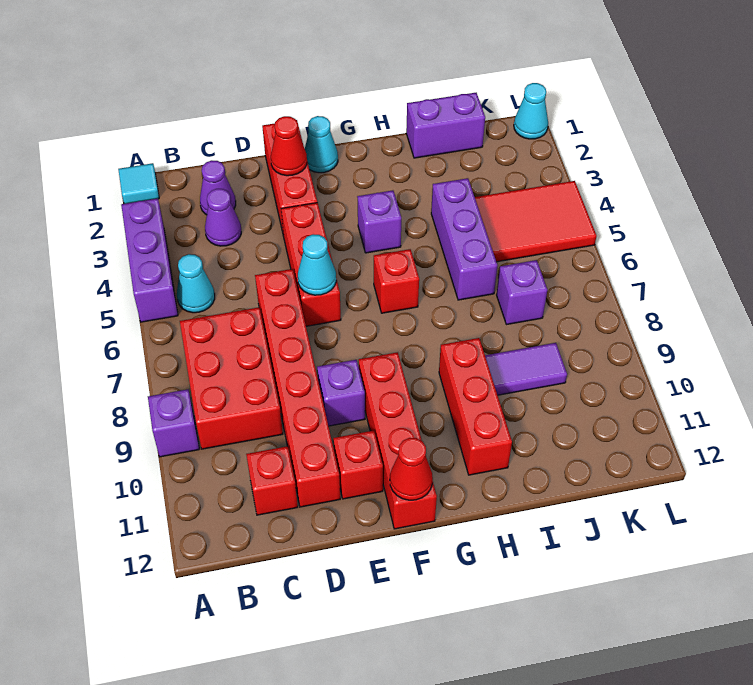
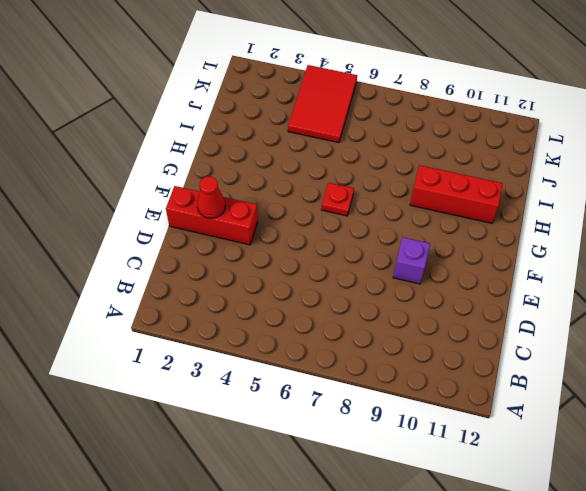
red 1x1 plate [321,183,354,216] -> red 1x1 brick [374,249,419,313]
none -> cyan 1x1 tile [118,163,159,204]
none -> purple 1x3 brick [121,199,178,322]
none -> purple 1x1 brick [148,389,199,457]

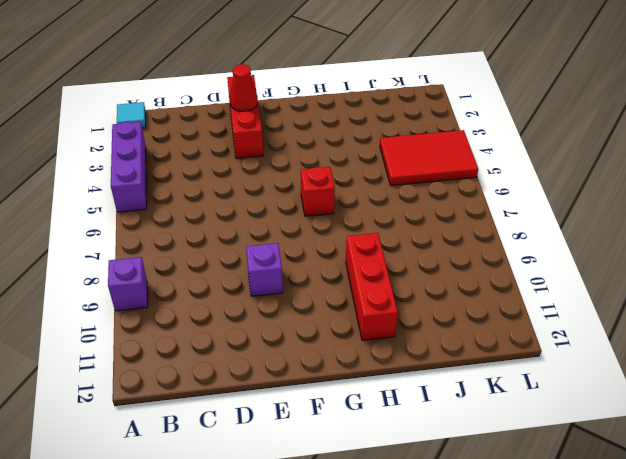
none -> cyan 1x1 cone [177,254,215,313]
none -> red 2x3 brick [180,307,283,449]
none -> purple 1x1 cone [200,160,236,215]

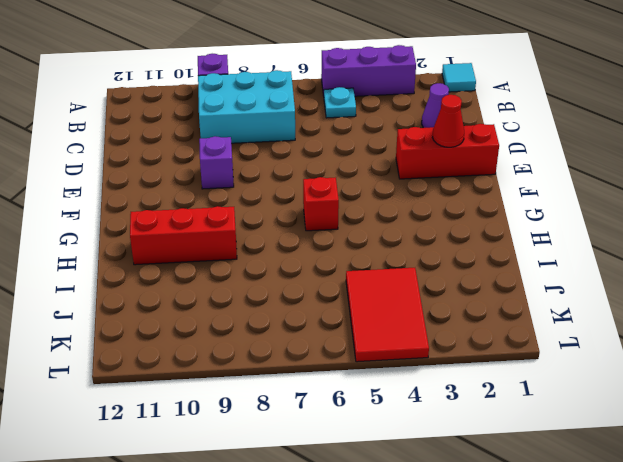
cyan 1x1 plate [324,87,356,118] -> cyan 1x1 cone [177,254,215,313]
cyan 2x3 brick [198,70,295,143] -> red 2x3 brick [180,307,283,449]
none -> purple 1x1 cone [205,189,241,246]
none -> red 1x1 brick [246,446,298,515]
none -> red 1x6 brick [255,269,340,507]

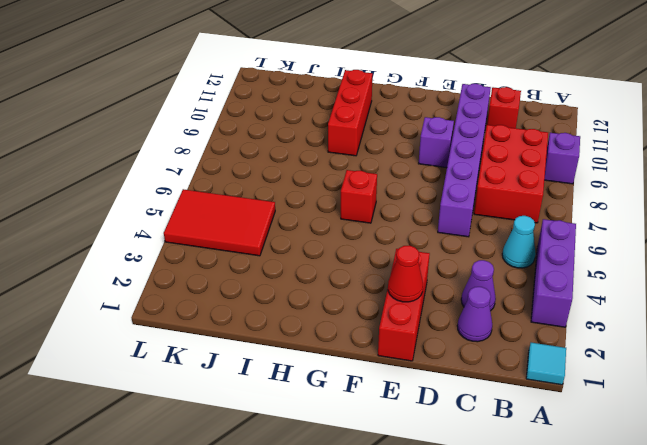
purple 1x6 brick [438,84,491,237] -> red 1x6 brick [255,269,340,507]
none -> red 1x3 brick [281,203,341,326]
none -> red 1x1 brick [333,431,383,499]
none -> cyan 1x1 cone [305,116,338,173]

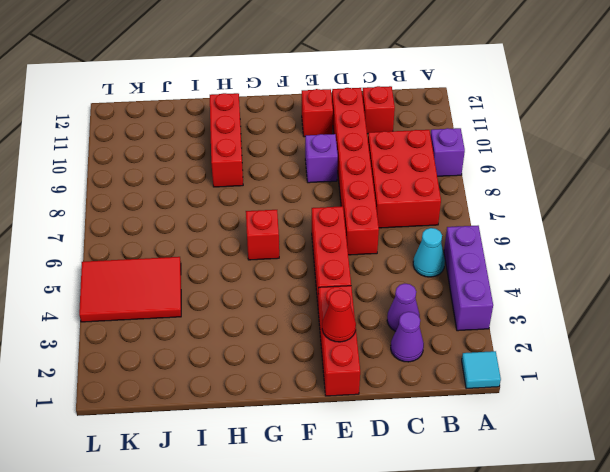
none -> cyan 1x1 cone [305,116,338,173]
none -> red 1x4 brick [359,352,437,529]
none -> purple 1x1 brick [357,190,401,253]

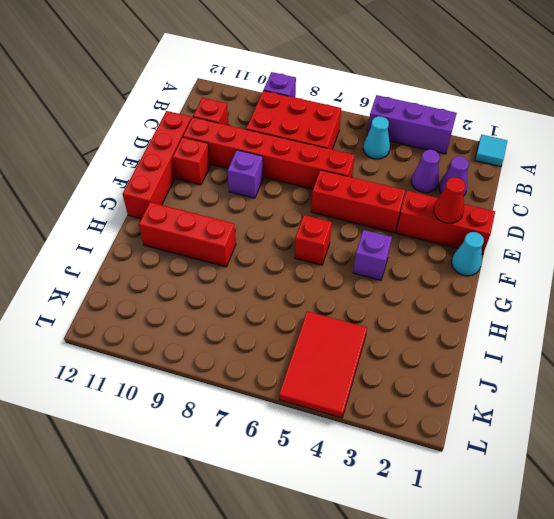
red 1x4 brick [123,111,192,219] -> red 1x4 brick turned to [359,352,437,529]
none -> purple 1x2 brick [406,93,485,158]
none -> purple 1x3 brick [431,178,497,300]
none -> purple 1x2 tile [485,343,567,395]

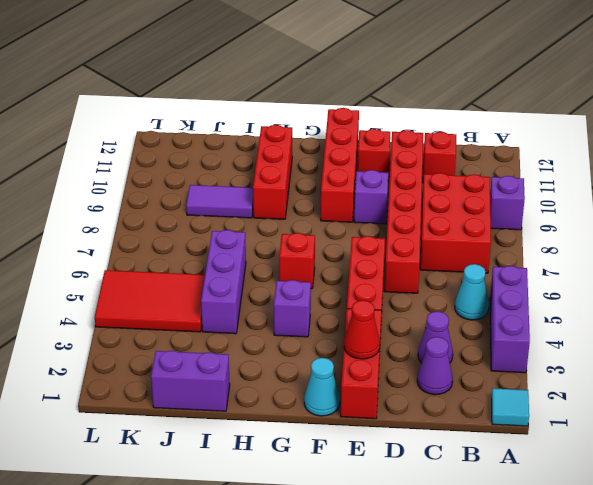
none -> purple 1x1 brick [497,260,547,325]
none -> cyan 1x1 cone [514,83,548,139]
none -> cyan 1x1 cone [298,234,336,295]

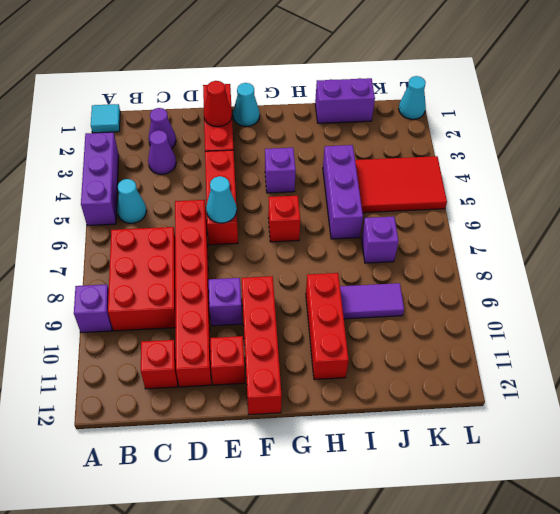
none -> red 1x1 cone [390,438,433,500]

